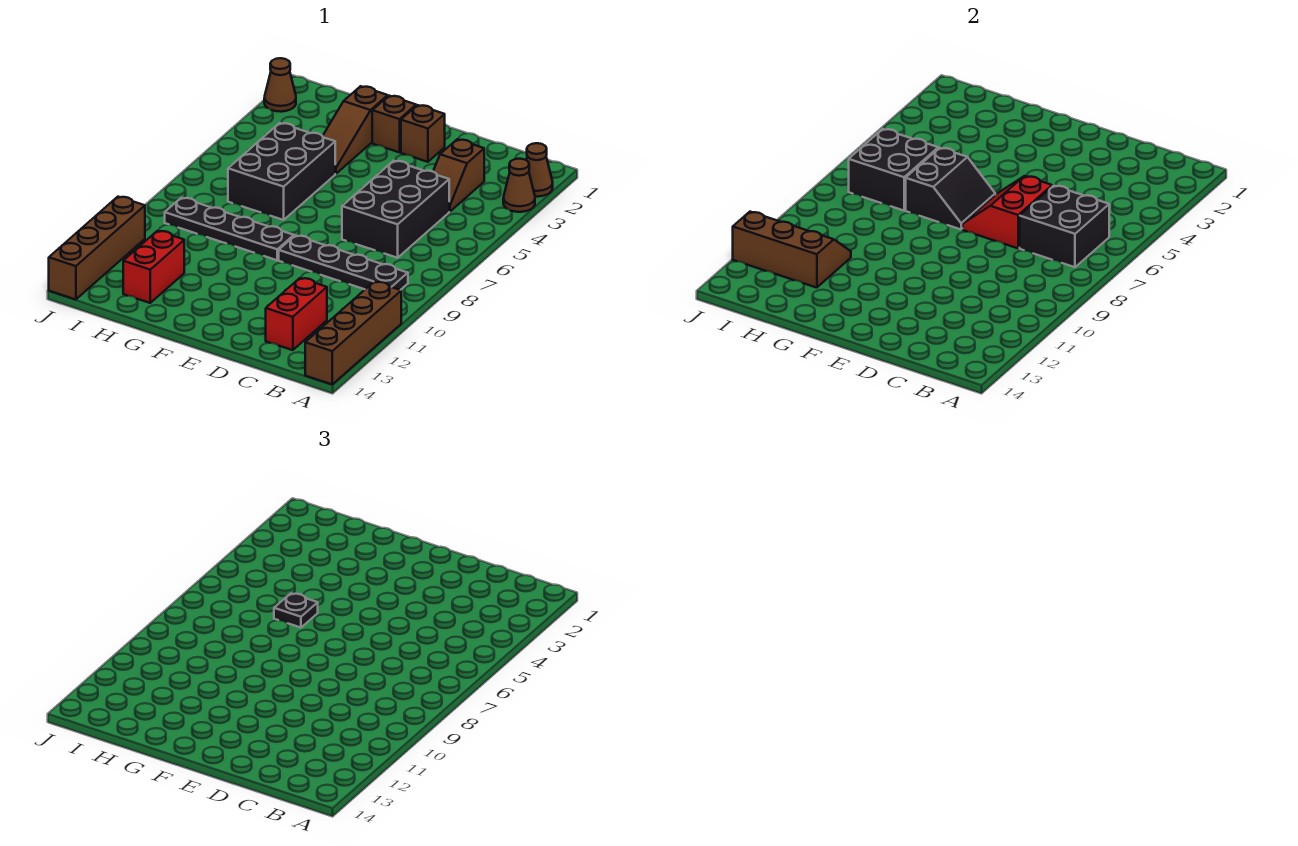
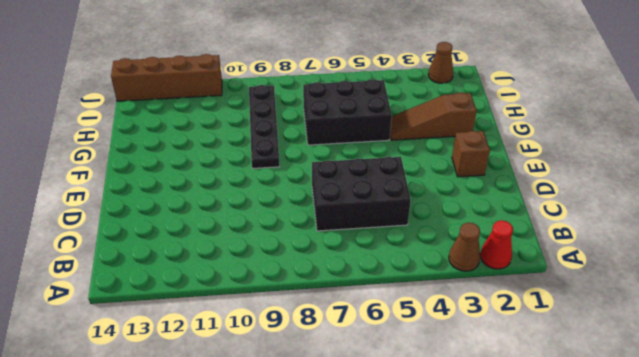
red 1x1 cone [480,220,513,269] -> brown 1x1 cone [526,143,553,197]
none -> brown 1x4 brick [305,281,401,384]
none -> black 1x4 plate [279,235,408,290]
none -> brown 1x2 slope [433,139,484,212]

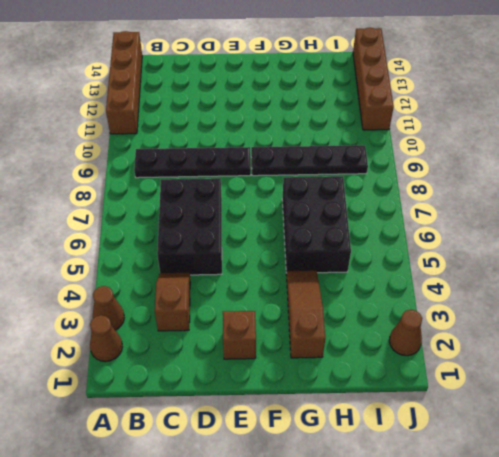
none -> red 1x2 brick [266,278,327,350]
none -> brown 1x1 brick [372,96,416,152]
none -> red 1x2 brick [123,231,184,303]

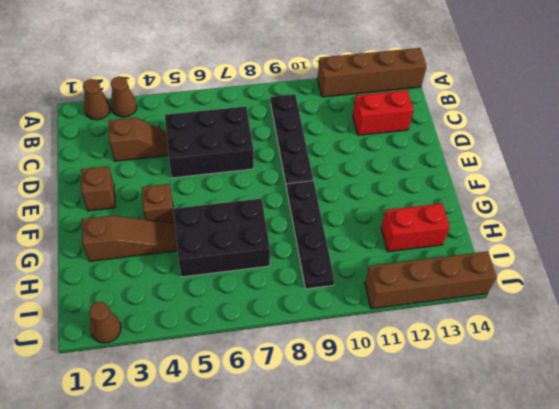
brown 1x1 brick [142,184,175,224] -> brown 1x1 brick moved to [372,96,416,152]
none -> black 2x2 brick [1020,186,1109,267]
none -> red 2x2 slope [963,176,1052,248]
none -> black 2x2 slope [906,148,995,229]

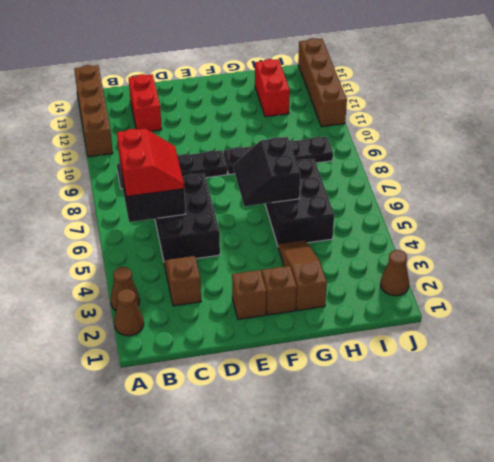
red 2x2 slope [117,129,184,196] -> red 2x2 slope moved to [963,176,1052,248]
none -> black 2x2 brick [849,129,938,210]
none -> brown 2x3 slope [733,212,851,288]
none -> black 1x1 plate [274,593,318,628]

